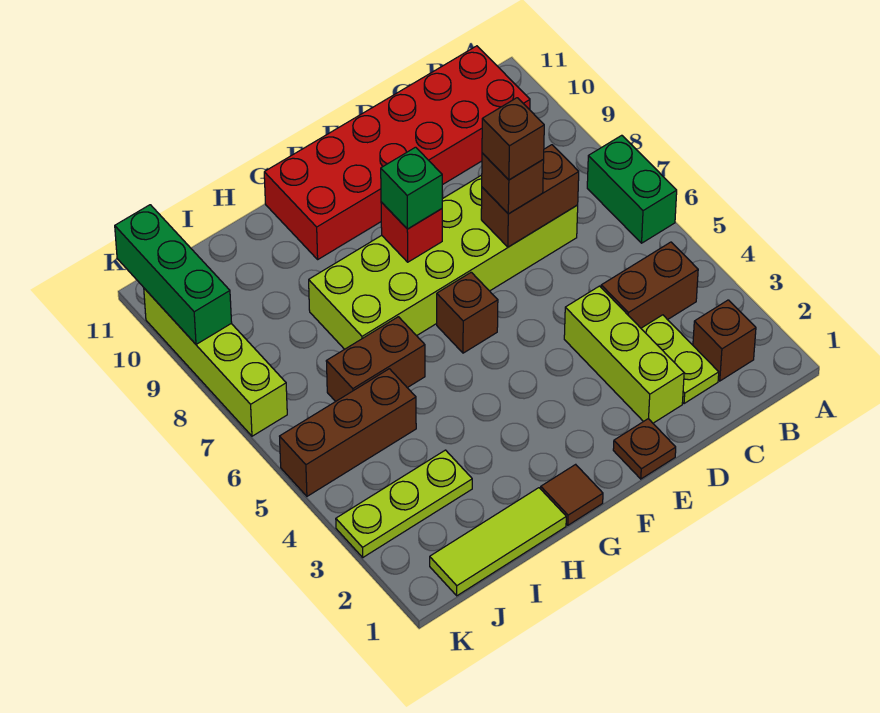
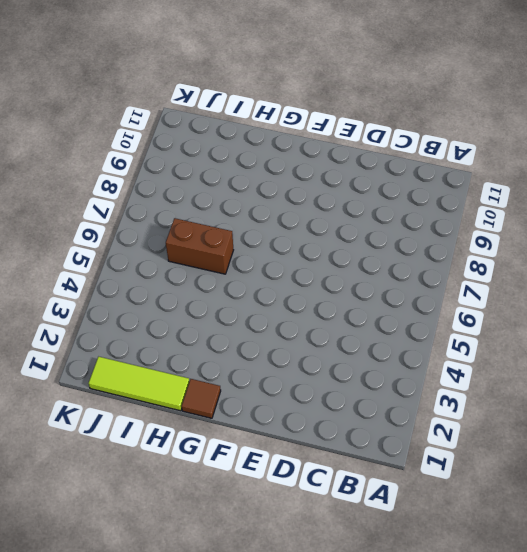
none -> green 1x2 brick [587,135,677,243]
none -> brown 1x1 brick [693,300,756,381]
none -> brown 1x2 brick [601,242,698,328]

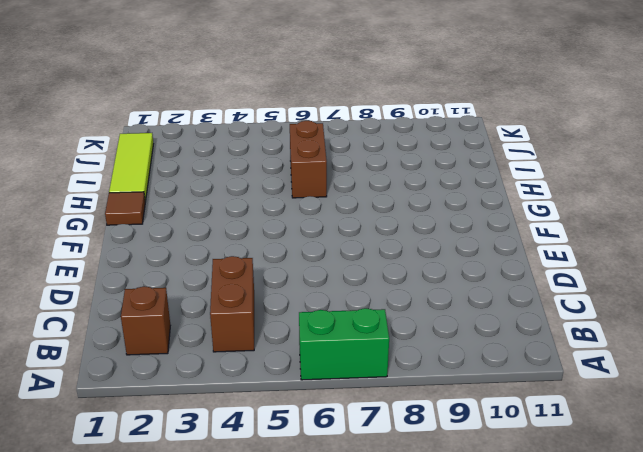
none -> red 2x6 brick [264,46,530,259]
none -> lime 1x2 plate [641,315,719,404]
none -> lime 2x6 brick [309,175,578,349]

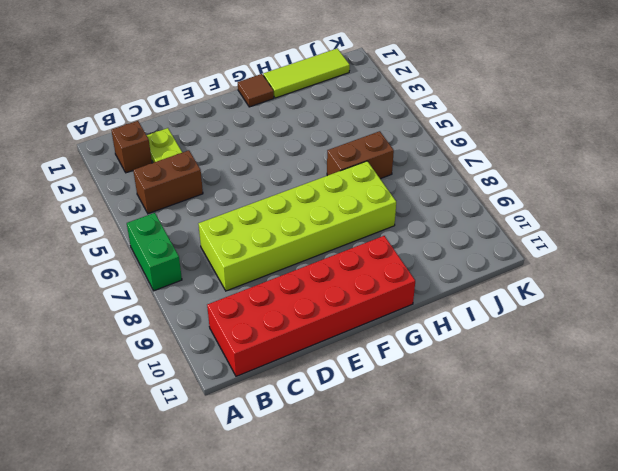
none -> lime 1x3 brick [564,286,684,423]
none -> brown 1x1 plate [613,419,676,479]
none -> brown 1x1 brick [437,272,498,353]

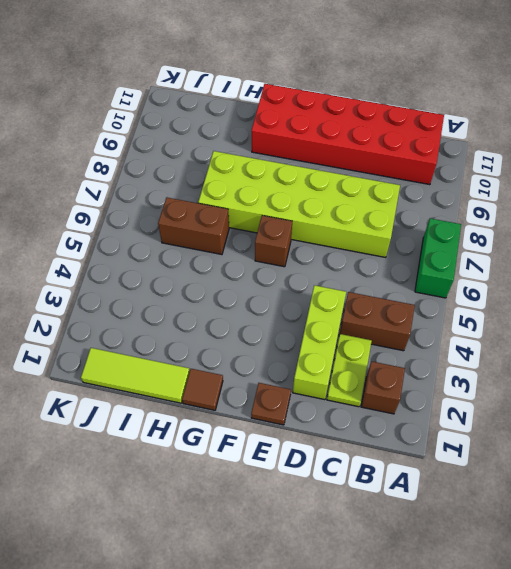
none -> lime 1x3 plate [336,450,472,557]
none -> brown 1x3 brick [280,369,416,496]
none -> lime 1x4 brick [144,288,287,436]

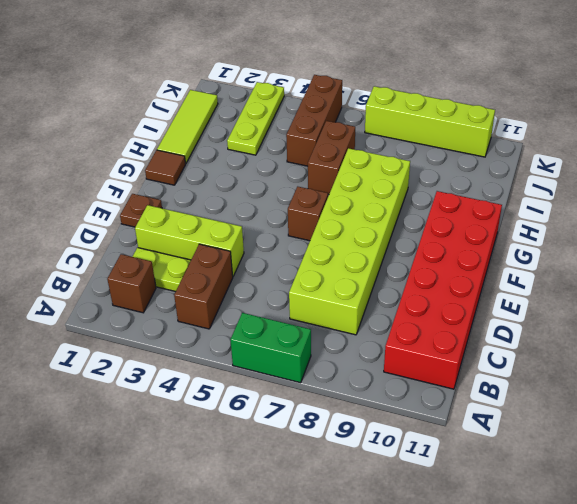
none -> brown 1x2 brick [481,145,579,247]
none -> red 1x1 brick [381,202,442,262]
none -> green 1x3 brick [115,205,232,344]

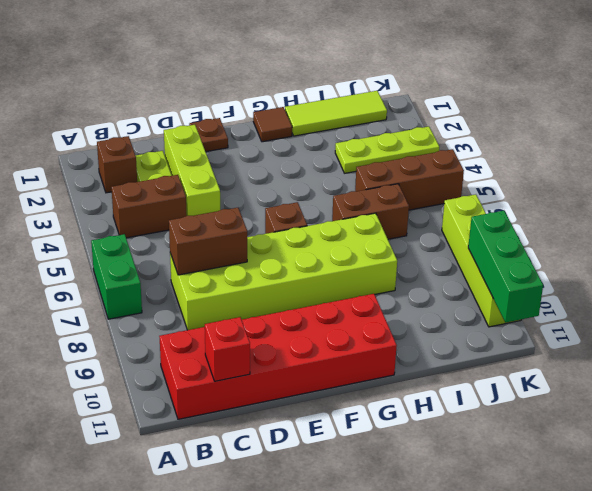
red 1x1 brick [205,317,250,381] -> red 1x1 brick moved to [381,202,442,262]
none -> brown 1x1 brick [482,153,544,214]
none -> green 1x1 brick [381,147,442,229]
none -> brown 1x1 brick [482,98,544,180]

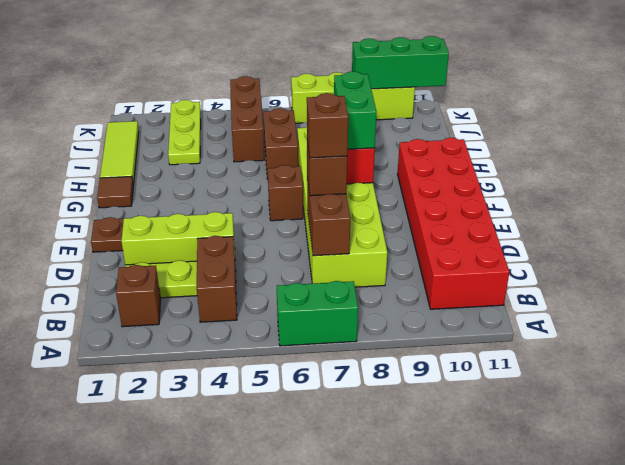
green 1x2 brick [334,71,376,149] -> green 1x1 brick [381,147,442,229]

